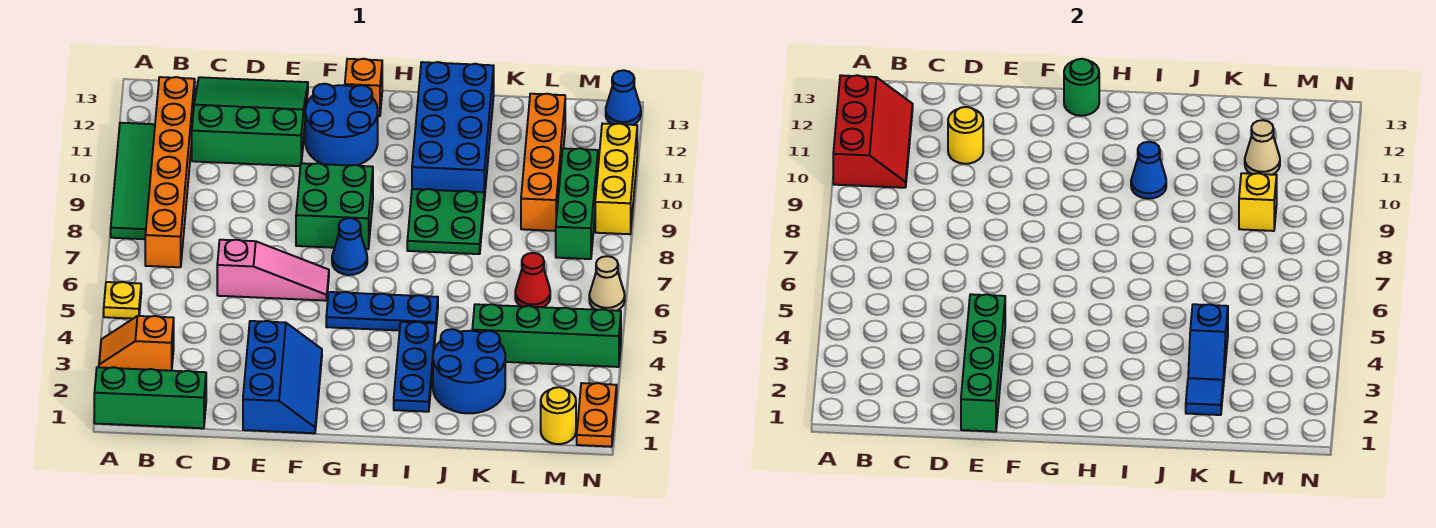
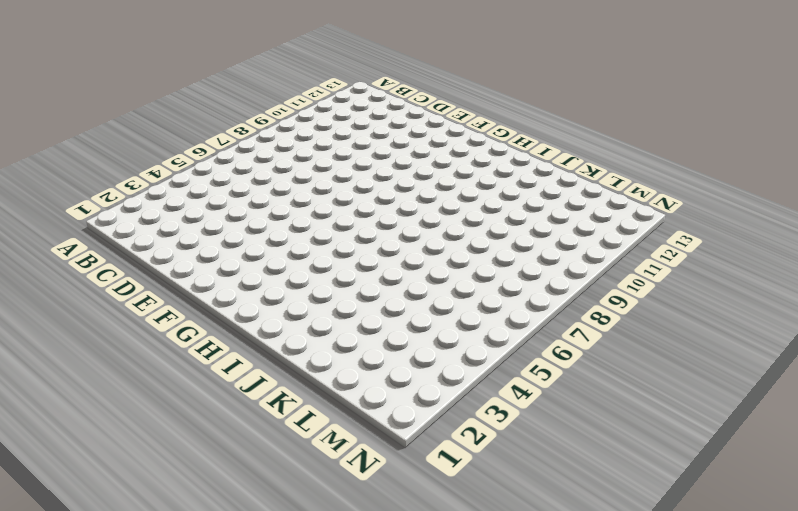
none -> green 1x3 brick [94,367,206,428]
none -> orange 1x2 slope [99,316,174,371]
none -> yellow 1x1 plate [104,282,141,319]
none -> green 1x4 tile [111,123,155,239]

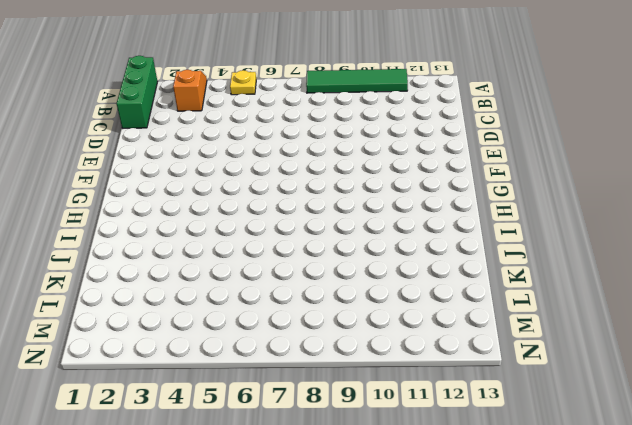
none -> orange 1x6 brick [145,77,195,267]
none -> green 3x3 slope [192,77,308,166]
none -> pink 1x3 slope [217,240,329,301]
none -> blue 2x3 slope [243,321,322,433]

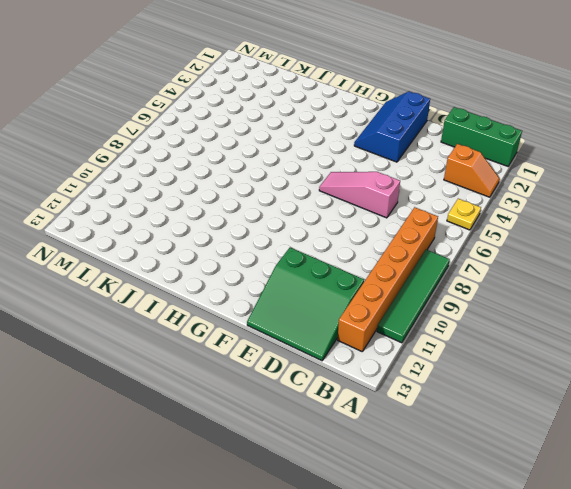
none -> green 2x2 brick [296,163,373,249]
none -> blue 2x2 round brick [305,84,378,166]
none -> blue 1x3 plate [326,292,438,331]
none -> blue 1x1 cone [332,218,367,275]

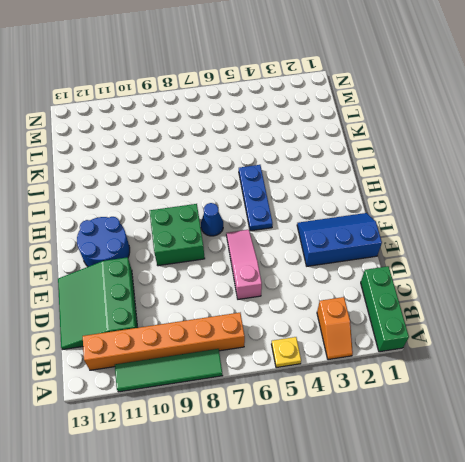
none -> orange 1x1 brick [345,59,382,116]
none -> blue 1x3 plate [394,322,436,412]
none -> green 2x2 plate [407,189,484,254]
none -> blue 2x4 brick [412,62,494,200]

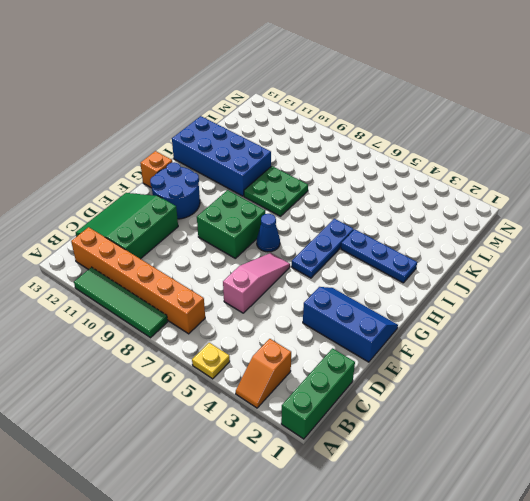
none -> blue 2x2 round brick [433,329,505,413]
none -> green 1x4 brick [472,304,621,367]
none -> red 1x1 cone [515,253,550,307]
none -> orange 1x4 brick [521,94,565,231]

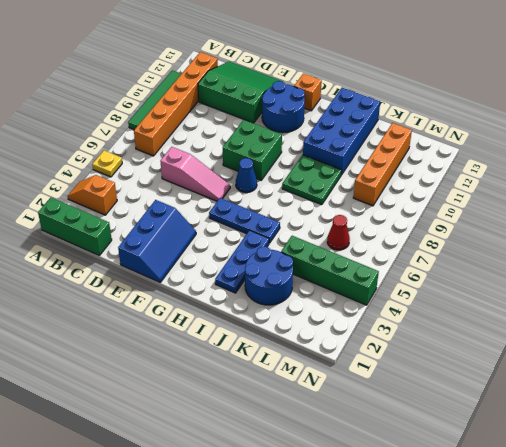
none -> yellow 1x1 round brick [541,387,576,444]
none -> green 1x3 brick [556,148,598,259]
none -> orange 1x2 plate [577,383,617,447]
none -> tan 1x1 cone [589,256,625,311]

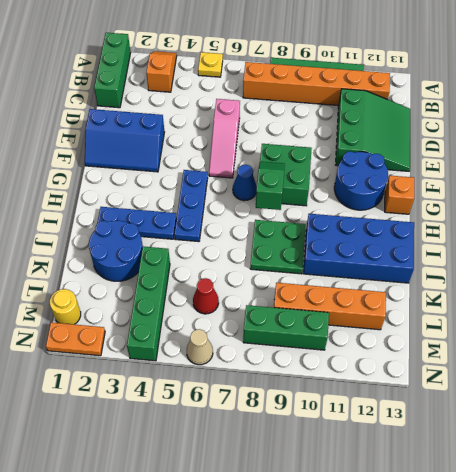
green 1x2 slope [256,162,285,210] -> none
none -> yellow 1x3 brick [595,123,637,234]
none -> blue 1x1 cone [606,70,641,125]
none -> red 2x3 slope [833,75,913,188]
none -> yellow 1x1 round brick [948,107,983,164]

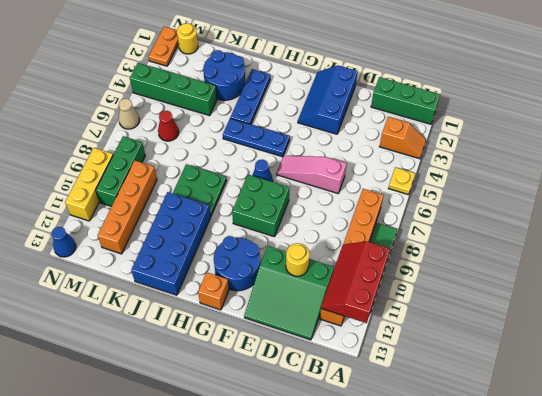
none -> green 1x4 brick [961,294,1005,432]
none -> green 1x1 round brick [1064,59,1099,116]
none -> blue 1x1 cone [1131,142,1166,199]
none -> blue 1x1 tile [1186,378,1223,415]

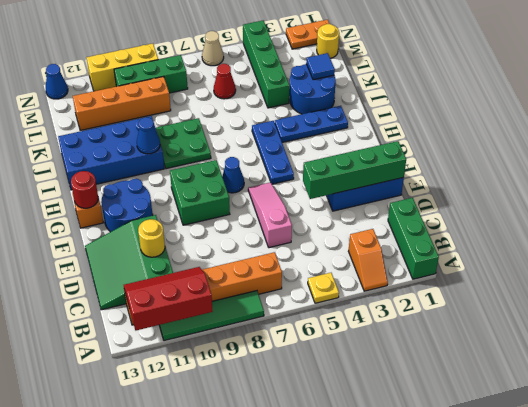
red 1x1 round brick [71,171,98,208] -> green 1x1 round brick [1064,59,1099,116]
none -> blue 1x2 slope [1188,304,1228,386]
none -> yellow 1x1 brick [1239,173,1277,231]
none -> tan 1x1 cone [1245,120,1280,175]

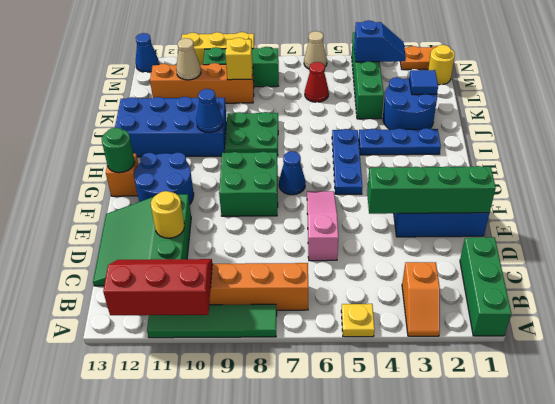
blue 1x2 slope [354,20,406,62] -> blue 1x2 slope moved to [1188,304,1228,386]

